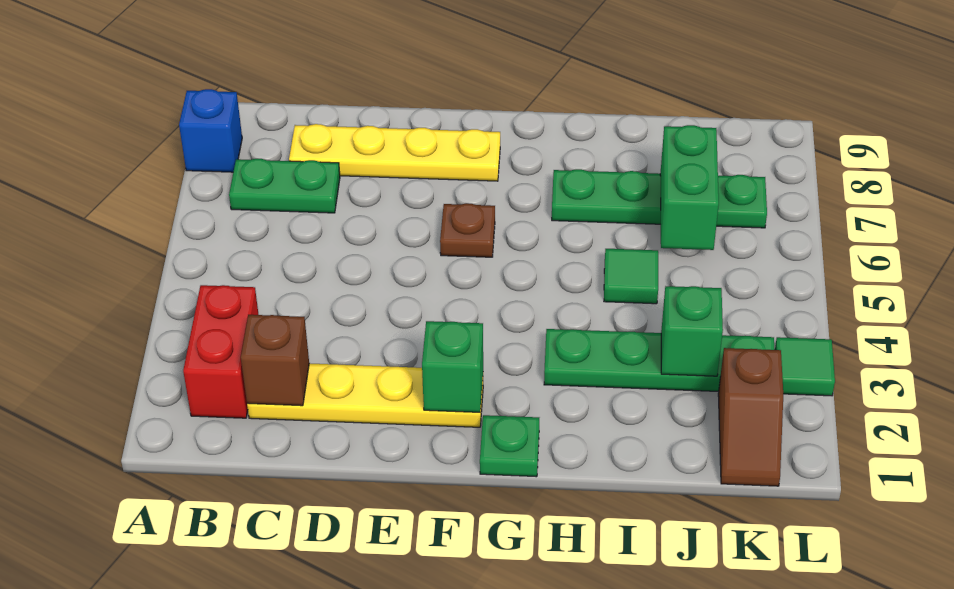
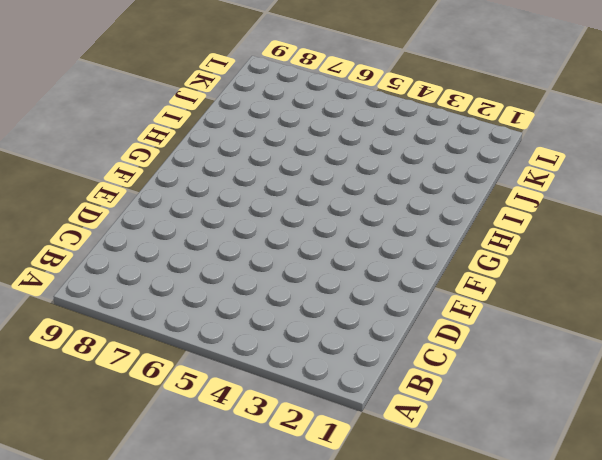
none -> blue 1x1 brick [179,89,242,172]
none -> red 1x2 brick [183,285,259,418]
none -> green 1x2 plate [229,159,340,213]

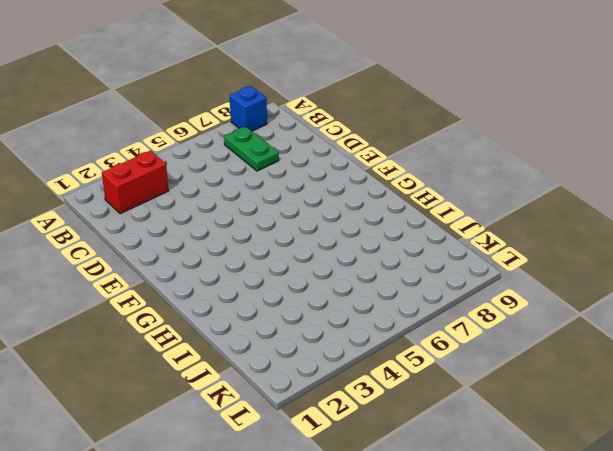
none -> yellow 1x4 plate [247,363,483,427]
none -> yellow 1x4 plate [289,124,500,181]
none -> brown 1x1 plate [440,203,495,257]

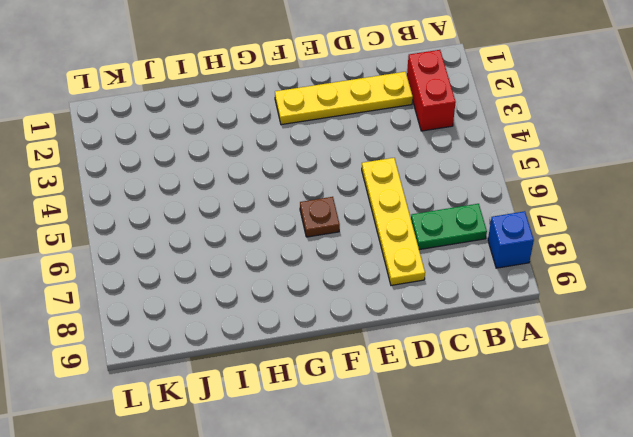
yellow 1x4 plate [362,158,425,285] -> yellow 1x4 plate turned to [289,124,500,181]
none -> green 1x1 plate [480,415,539,477]
none -> green 1x4 plate [544,329,775,392]
none -> green 1x4 plate [552,169,767,228]

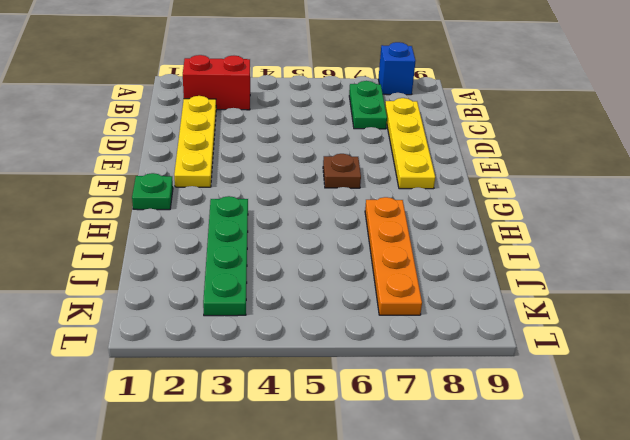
orange 1x4 plate [365,197,422,315] -> green 1x4 plate [552,169,767,228]
none -> green 1x1 tile [604,249,658,304]
none -> brown 1x2 slope [718,348,783,486]
none -> green 1x1 tile [775,337,835,396]

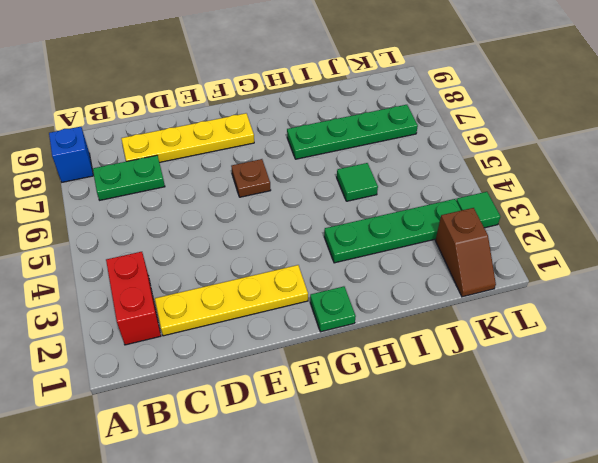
none -> brown 1x1 brick [241,315,309,406]
none -> green 1x1 brick [422,321,483,412]
none -> green 1x1 brick [661,286,723,376]

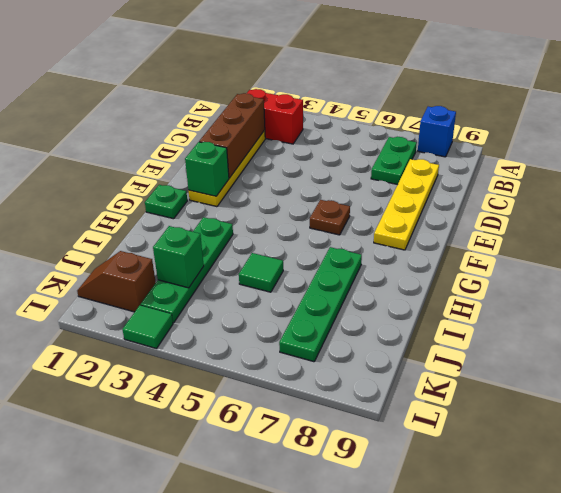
brown 1x3 brick [199,93,265,178] -> brown 1x1 brick [241,315,309,406]
none -> green 1x2 brick [660,125,719,250]

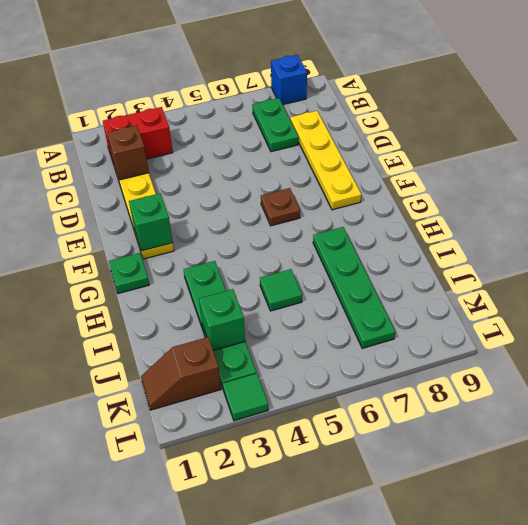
none -> green 1x2 brick [660,125,719,250]

